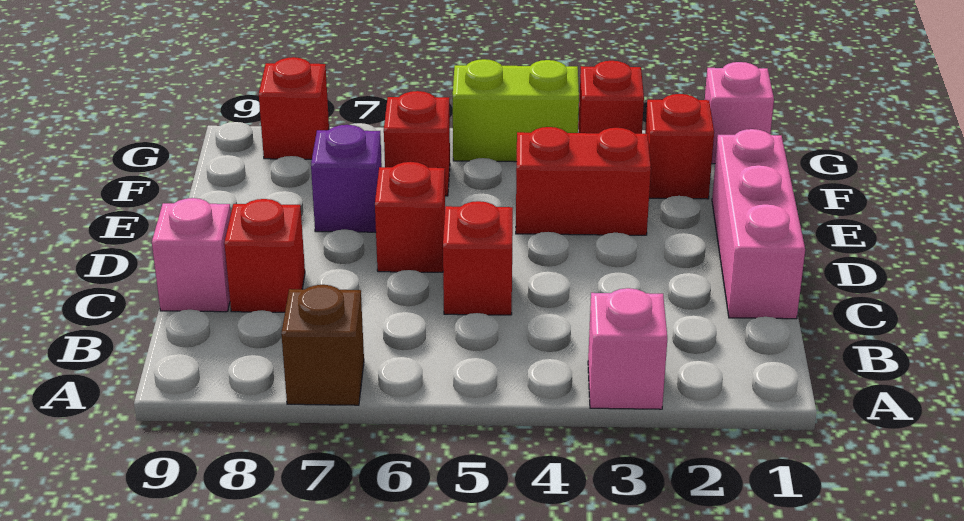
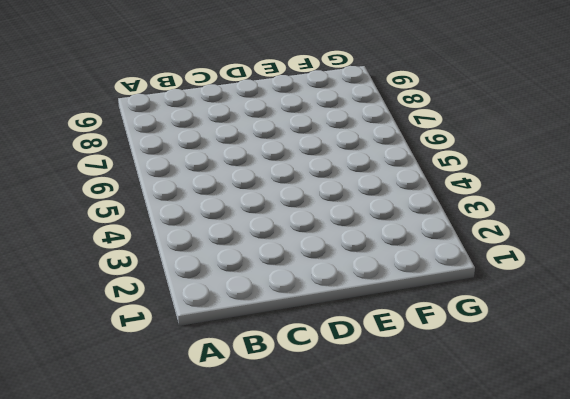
none -> pink 1x1 brick [588,288,667,409]
none -> brown 1x1 brick [281,285,364,405]
none -> pink 1x3 brick [712,129,805,319]

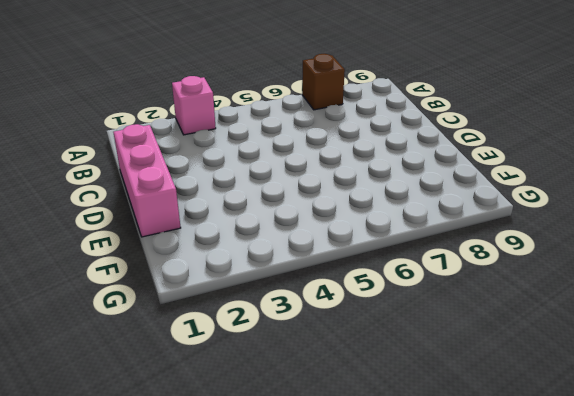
none -> red 1x1 brick [443,201,513,315]
none -> red 1x1 brick [224,199,305,312]
none -> pink 1x1 brick [152,198,231,312]

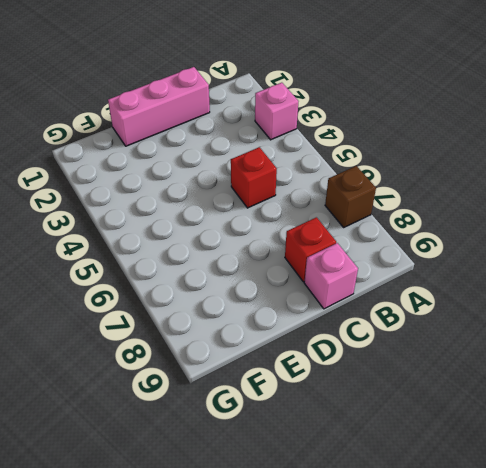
none -> red 1x1 brick [375,162,445,272]
none -> red 1x2 brick [516,127,651,235]
none -> purple 1x1 brick [311,125,382,232]

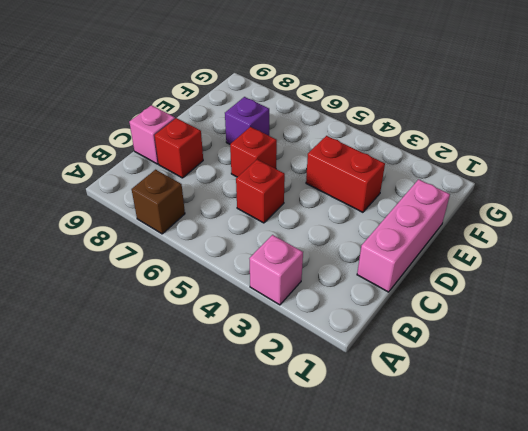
none -> red 1x1 brick [645,94,714,199]
none -> red 1x1 brick [384,91,450,196]
none -> pink 1x1 brick [705,62,774,164]

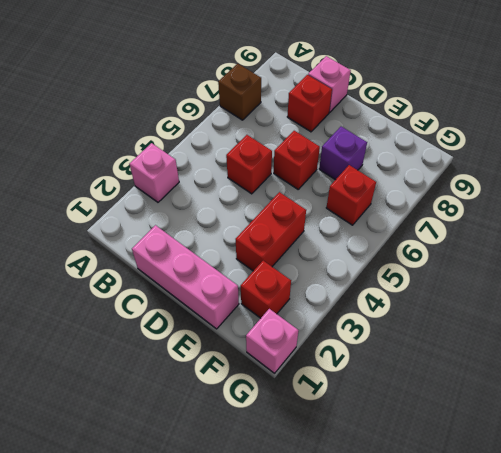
none -> red 1x1 brick [579,61,644,134]
none -> lime 1x2 brick [453,59,579,162]
none -> red 1x1 brick [259,57,329,159]

